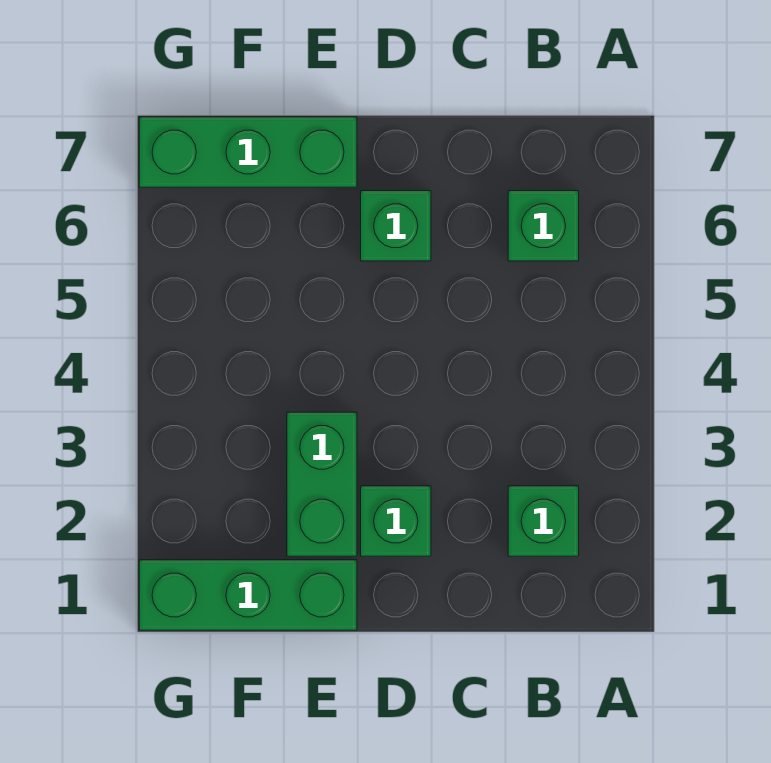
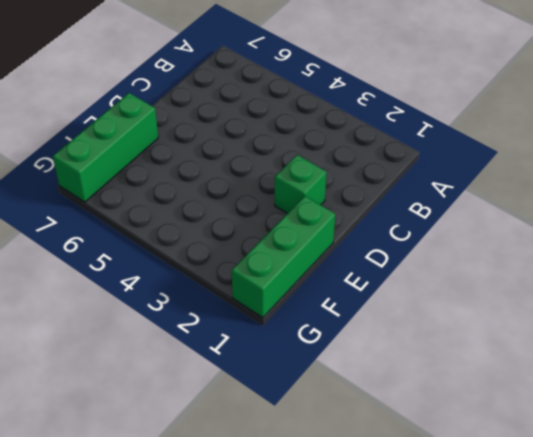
none -> green 1x1 brick [508,486,579,556]
none -> green 1x1 brick [508,191,579,261]

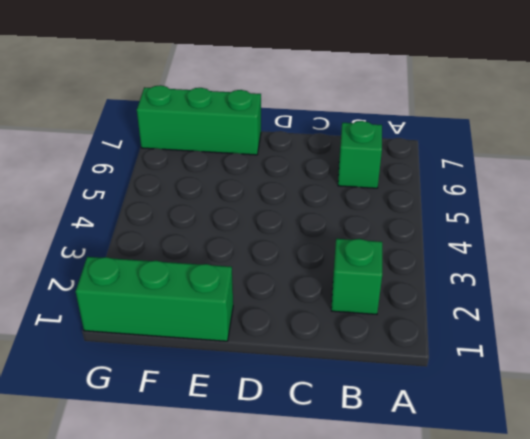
none -> green 1x1 brick [361,486,431,556]
none -> green 1x1 brick [361,191,431,261]

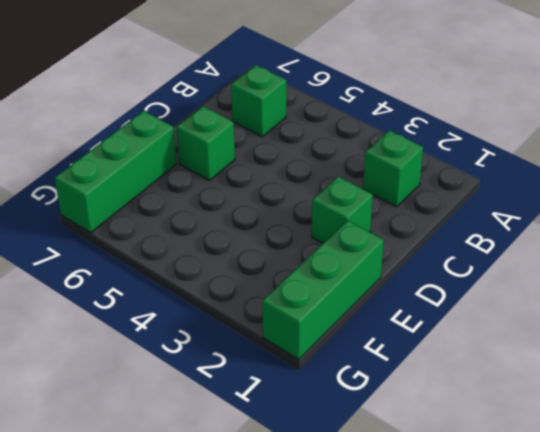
none -> green 1x2 brick [287,412,357,556]

